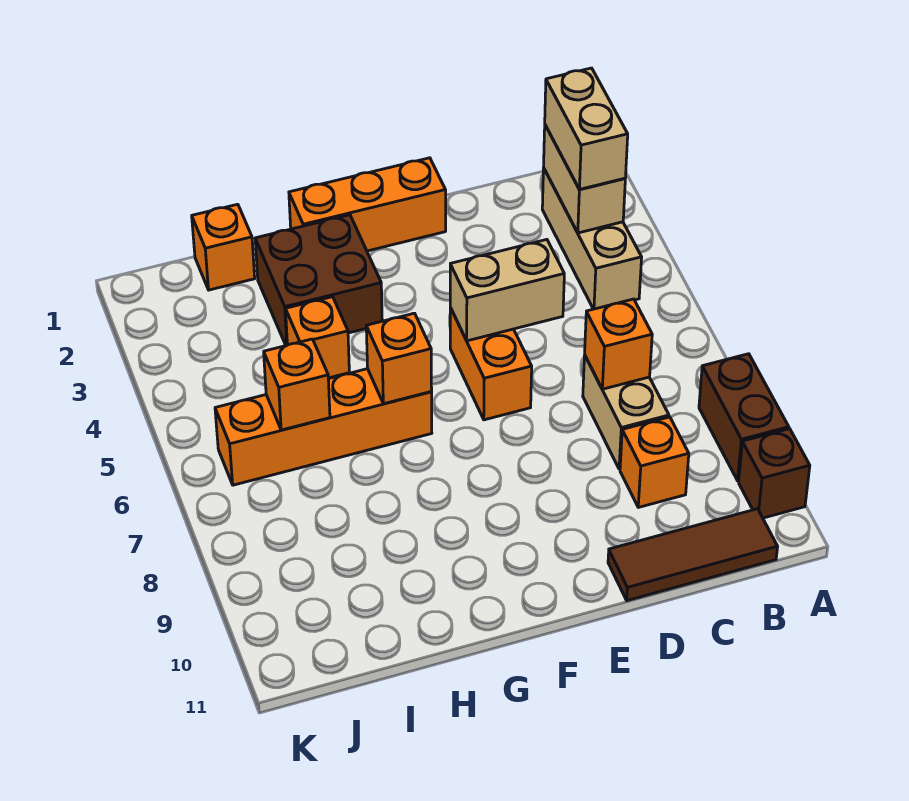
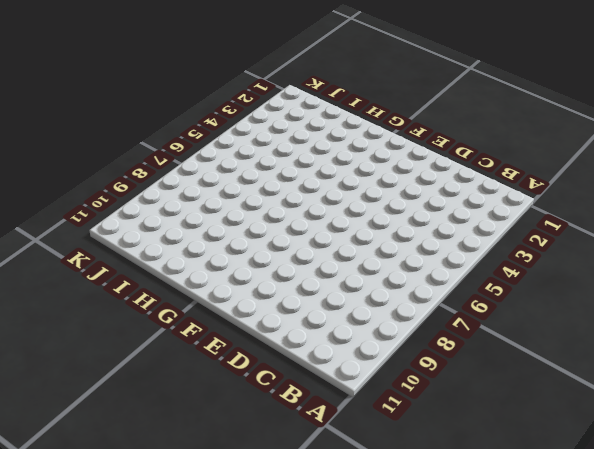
none -> brown 1x2 brick [699,354,789,481]
none -> brown 1x1 brick [739,429,810,518]
none -> tan 1x3 brick [542,168,642,309]

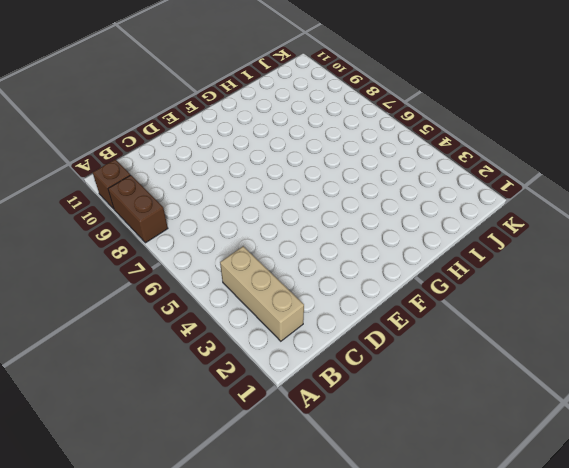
none -> brown 1x3 tile [608,509,778,601]
none -> tan 1x2 brick [583,355,669,469]
none -> orange 1x1 brick [620,417,689,507]

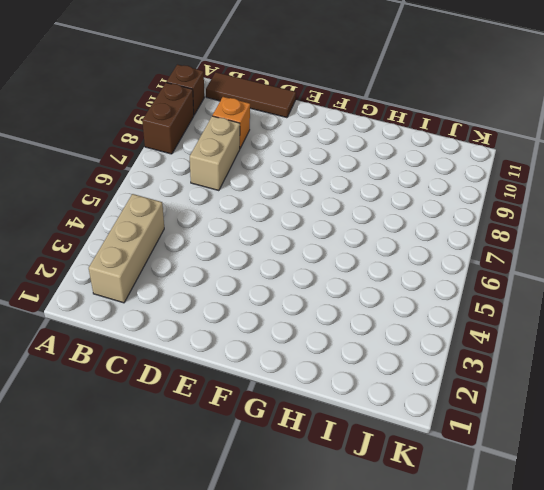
none -> orange 1x3 brick [289,158,446,251]
none -> orange 1x2 brick [450,308,532,420]
none -> brown 2x2 brick [255,215,382,346]

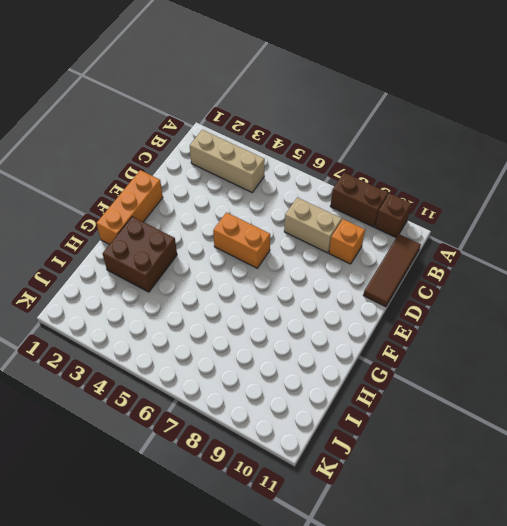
none -> orange 1x4 brick [215,369,432,485]
none -> orange 1x1 brick [286,297,349,378]
none -> orange 1x1 brick [192,204,255,290]

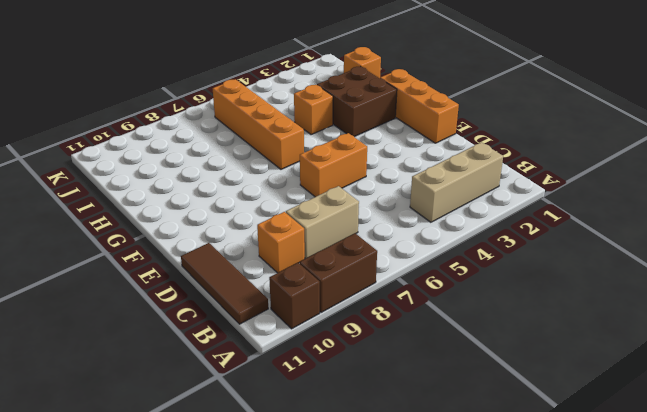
none -> tan 1x2 brick [544,125,625,233]
none -> orange 1x1 brick [585,299,652,389]
none -> tan 1x2 brick [450,240,564,341]

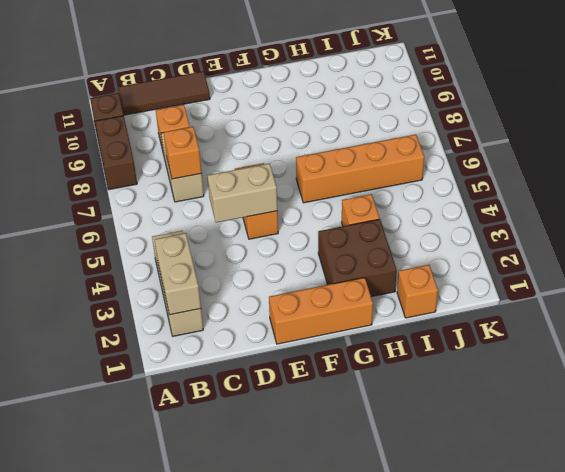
none -> orange 1x1 brick [366,313,432,404]
none -> orange 1x1 brick [264,339,330,430]
none -> tan 1x2 brick [545,68,628,189]

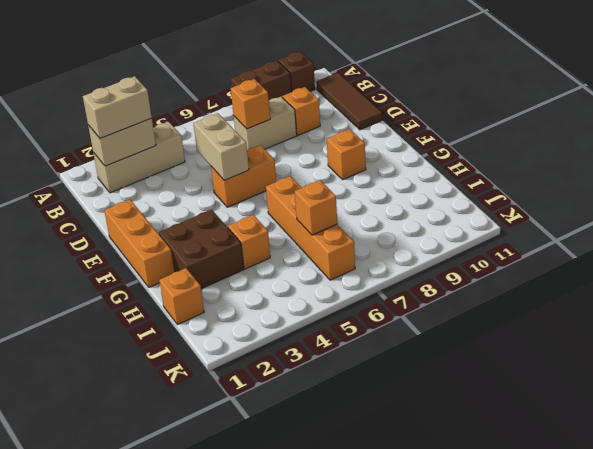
orange 1x1 brick [327,129,366,179] -> orange 1x1 brick moved to [366,313,432,404]

